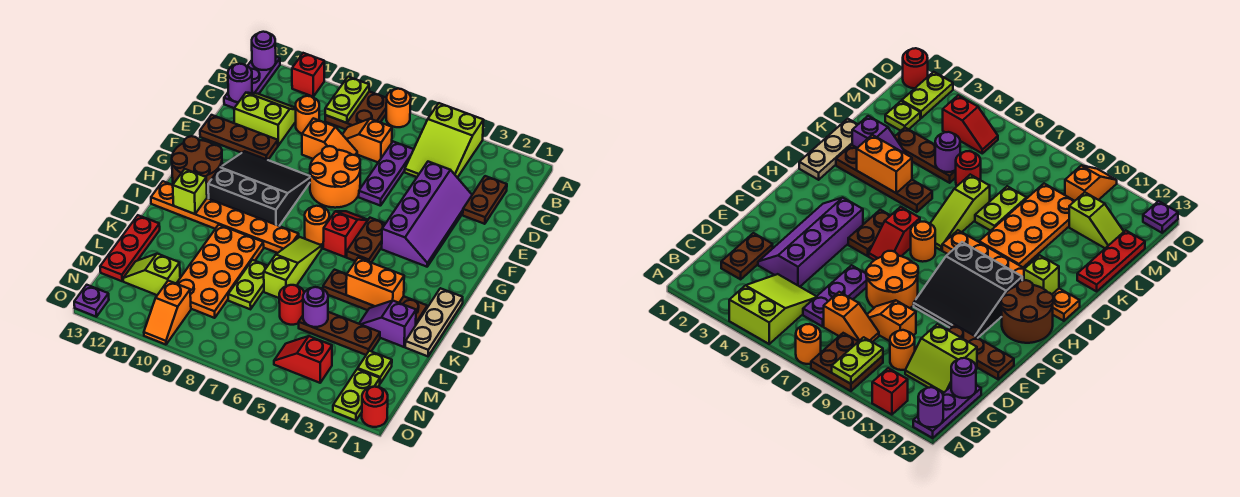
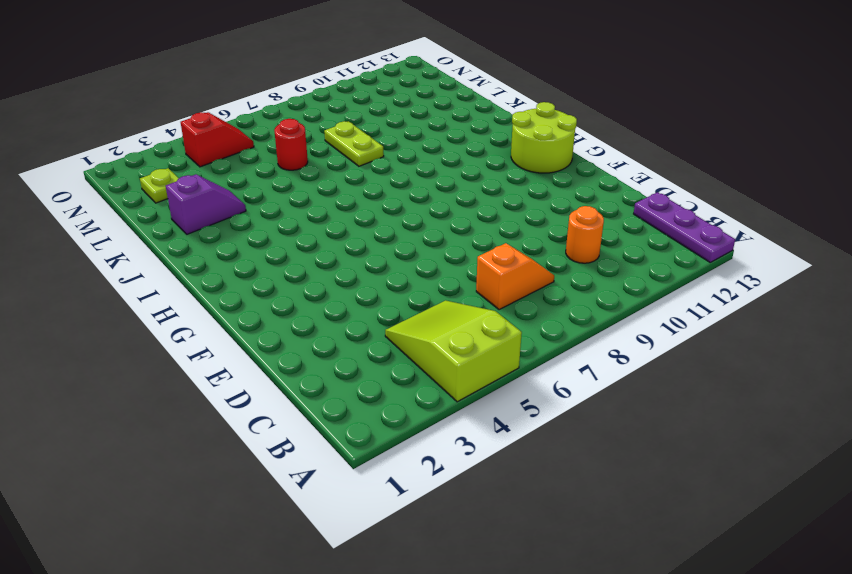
lime 2x2 round brick [511,102,577,173] -> brown 2x2 round brick [172,136,222,196]
none -> orange 1x1 round brick [386,89,411,127]
none -> brown 2x2 plate [325,91,387,129]
none -> red 1x1 brick [292,53,324,96]
none -> brown 1x2 plate [463,176,507,224]

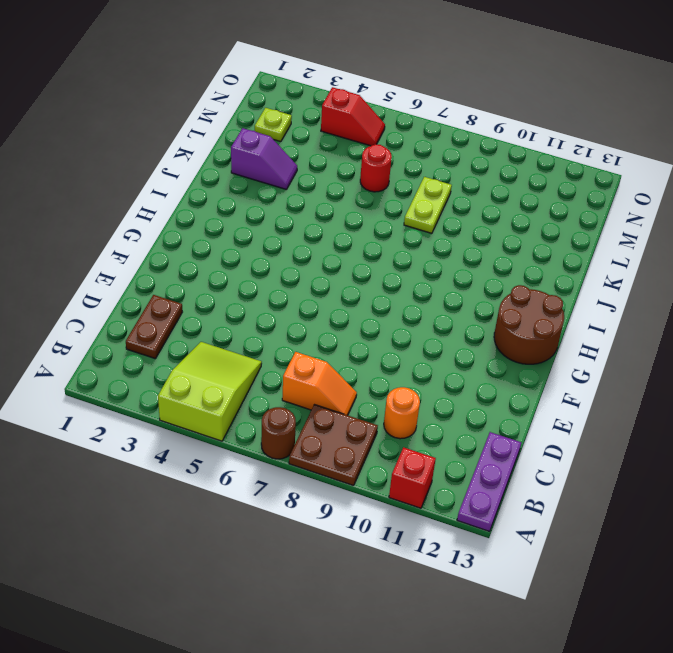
brown 1x1 round brick [261,407,296,459] -> orange 1x1 round brick [386,89,411,127]
none -> purple 1x3 plate [359,142,414,206]
none -> lime 2x2 slope [234,93,296,145]
none -> purple 2x4 slope [382,162,472,267]
none -> orange 1x2 slope [302,118,357,159]

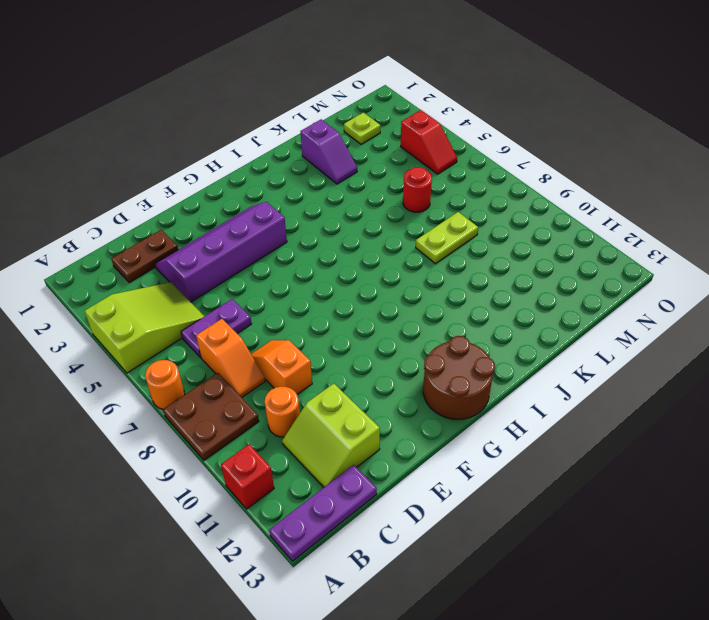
purple 1x2 plate [181,299,252,358] -> purple 1x3 plate [359,142,414,206]
none -> orange 2x2 round brick [310,146,360,208]
none -> brown 1x3 plate [200,115,278,160]
none -> black 3x3 slope [208,151,310,226]
none -> brown 1x2 plate [347,218,386,262]

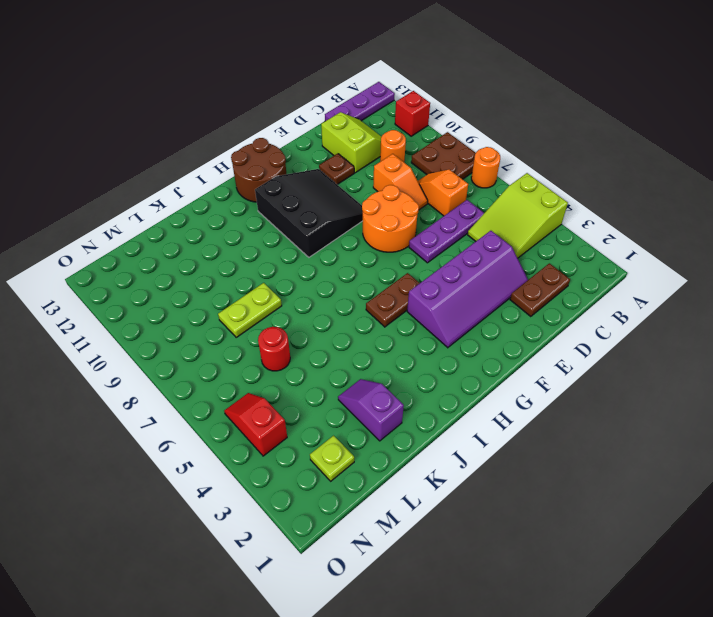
brown 1x1 plate [319,153,354,185] -> brown 1x3 plate [200,115,278,160]
none -> red 1x2 slope [323,211,368,257]
none -> orange 1x1 round brick [305,206,329,245]
none -> tan 1x3 plate [405,288,463,356]
none -> lime 1x3 slope [264,237,322,298]

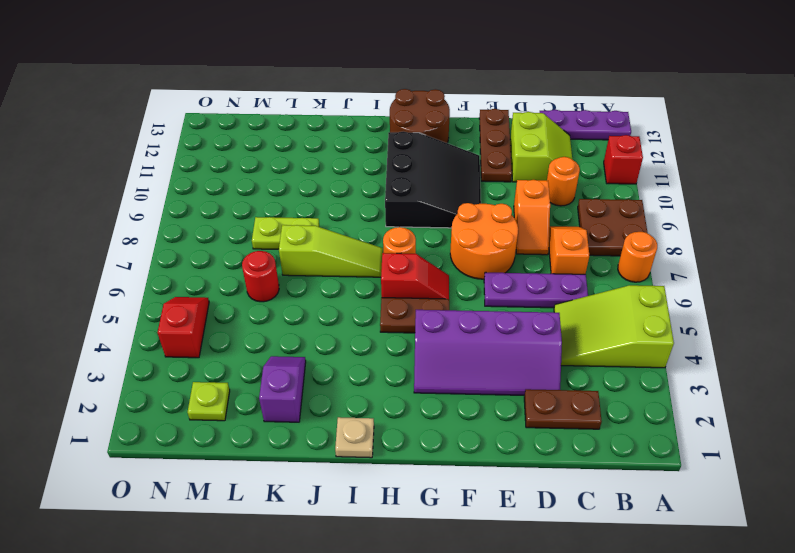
tan 1x1 plate [335,417,374,458] -> tan 1x3 plate [405,288,463,356]
none -> orange 1x6 plate [151,181,299,253]
none -> brown 1x4 plate [323,270,427,324]
none -> orange 2x4 plate [176,225,264,318]
none -> red 1x3 plate [100,215,160,281]

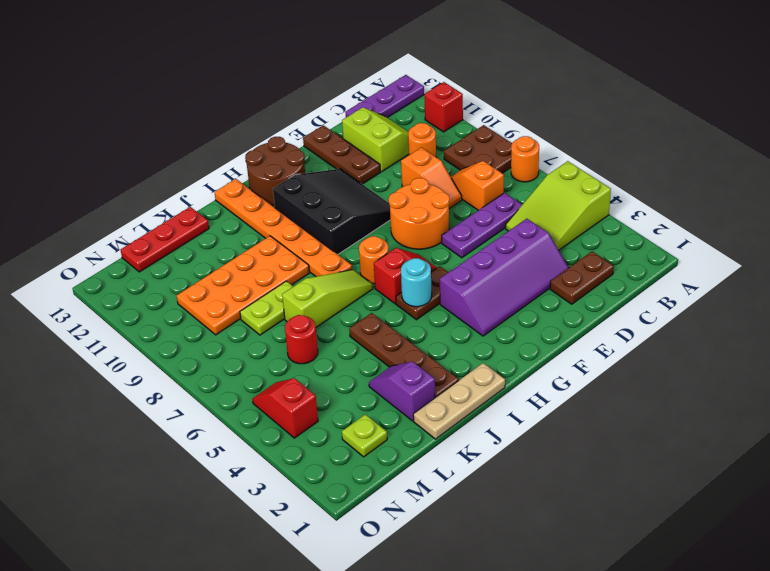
cyan 1x1 round brick [401,258,432,307] -> none
none -> brown 1x3 plate [299,312,380,355]
none -> lime 1x2 slope [123,254,180,295]
none -> lime 1x2 plate [333,369,380,421]
none -> orange 1x2 slope [144,281,191,345]

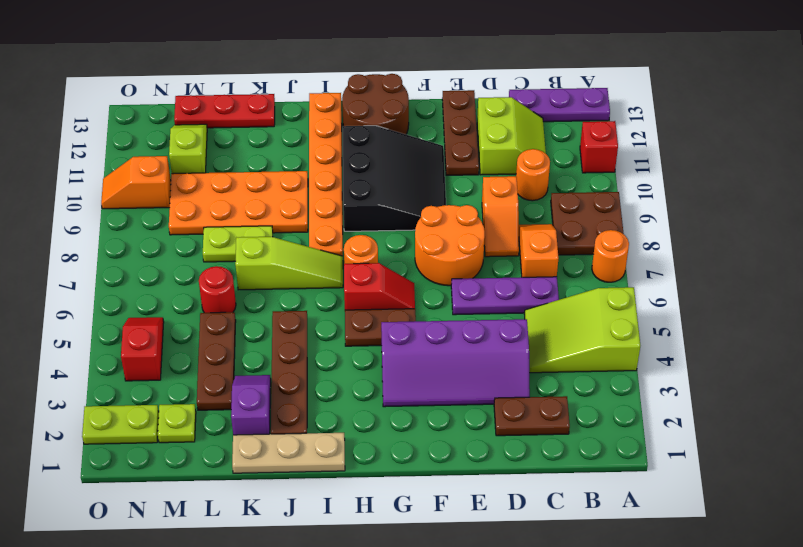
none -> red 1x1 round brick [362,387,388,427]
none -> purple 1x1 plate [74,285,109,317]
none -> lime 1x2 plate [325,77,369,123]
none -> purple 1x1 round brick [252,32,276,70]

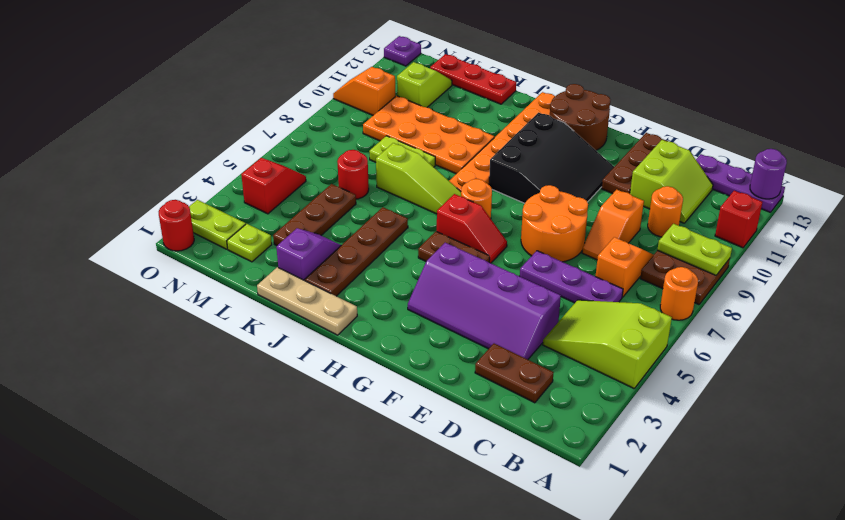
none -> purple 1x1 round brick [228,64,252,102]
none -> lime 1x1 brick [173,169,207,214]
none -> orange 1x2 brick [346,258,404,306]
none -> purple 1x1 round brick [303,287,328,327]

